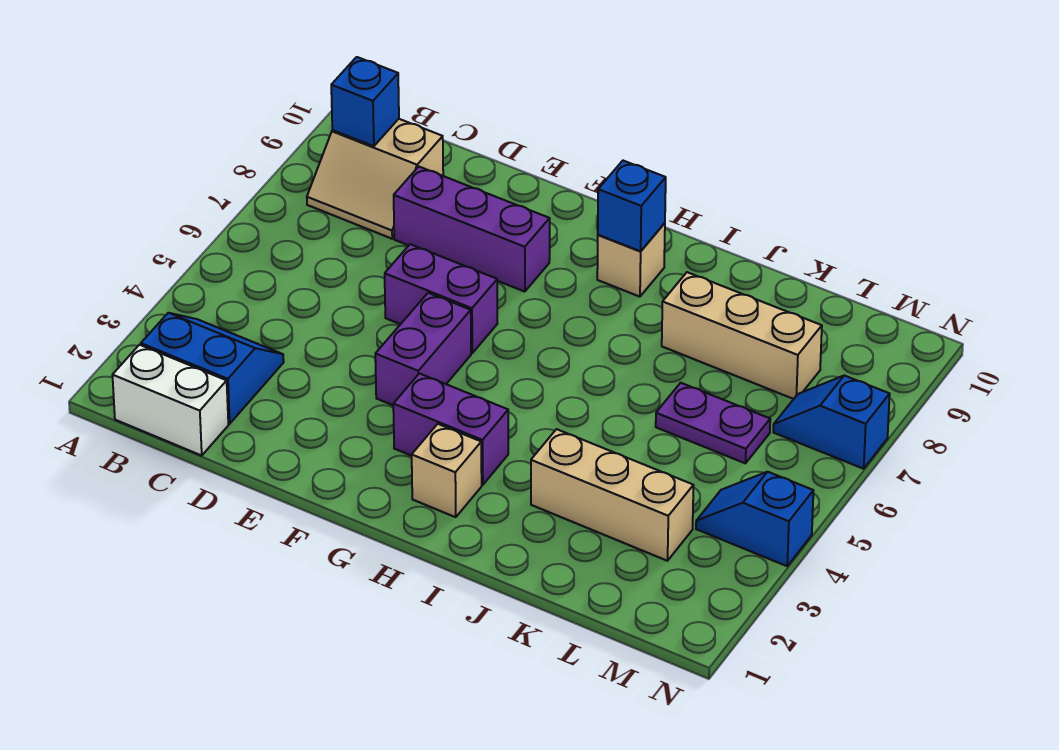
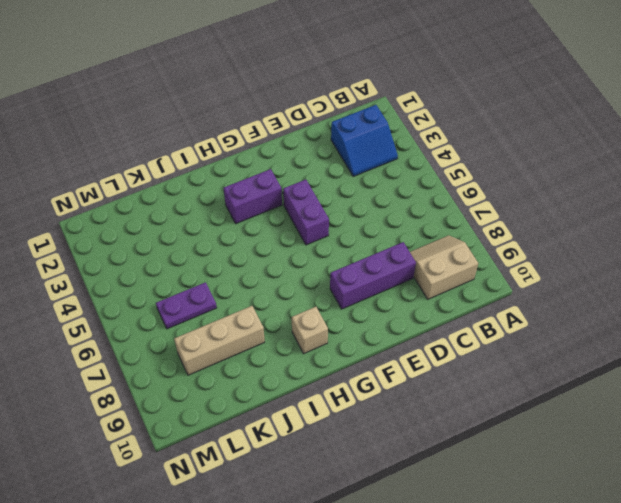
none -> white 1x2 brick [112,345,228,455]
none -> purple 1x2 brick [385,244,497,353]
none -> tan 1x1 brick [412,424,482,517]

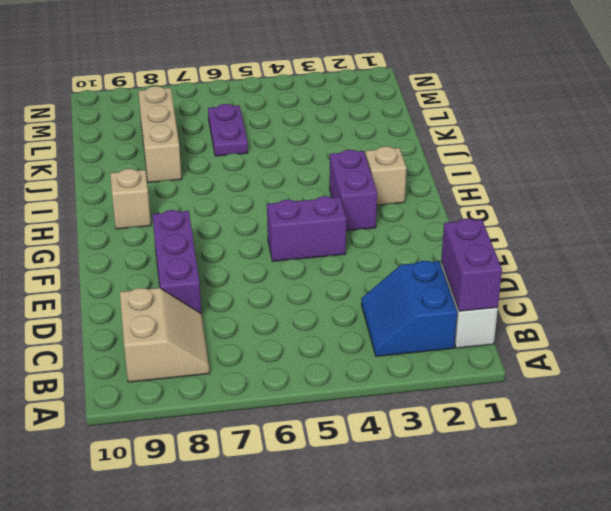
purple 1x2 brick [441,218,502,311] -> purple 1x2 brick moved to [385,244,497,353]
none -> tan 1x3 brick [531,429,694,561]
none -> blue 1x2 slope [696,472,813,566]
none -> blue 1x2 slope [773,376,890,469]

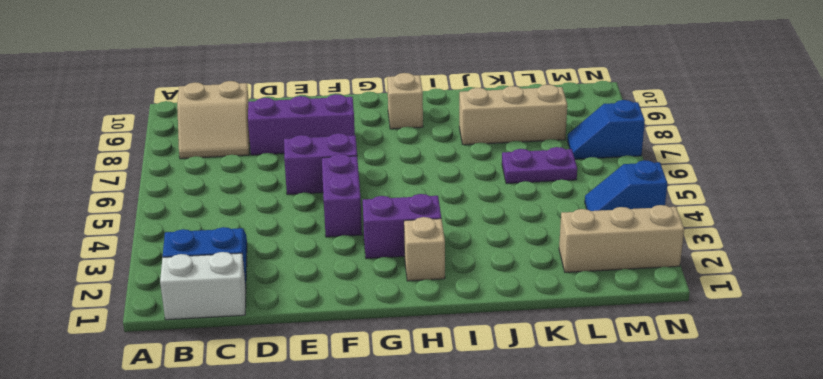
tan 1x3 brick [559,205,684,272] -> tan 1x3 brick moved to [531,429,694,561]
none -> blue 1x1 brick [331,57,399,146]
none -> blue 1x1 brick [598,161,666,251]

